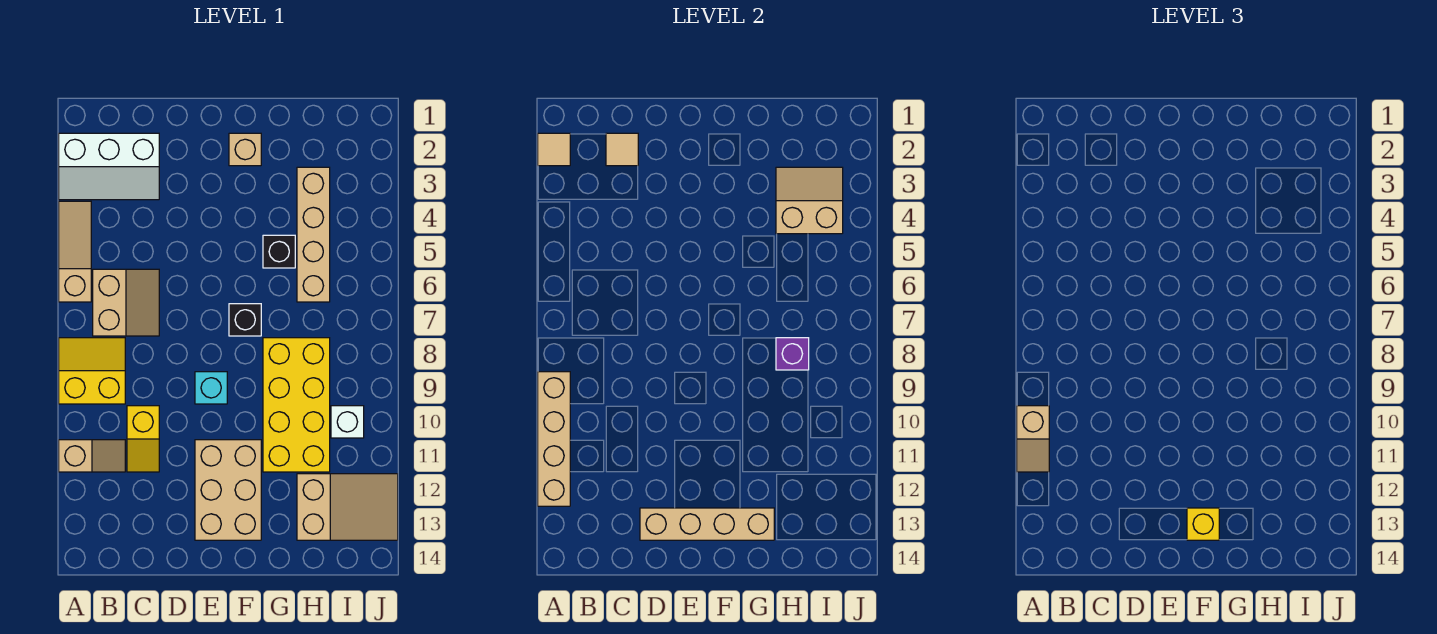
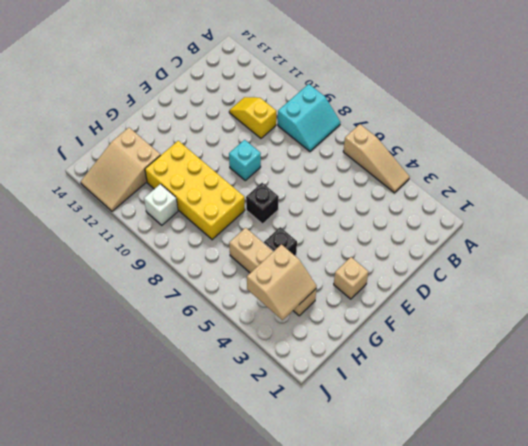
cyan 2x2 slope [278,84,340,151] -> yellow 2x2 slope [59,338,125,404]
none -> white 2x3 slope [59,133,159,200]
none -> tan 1x2 slope [59,440,125,472]
none -> tan 2x2 slope [93,269,159,336]

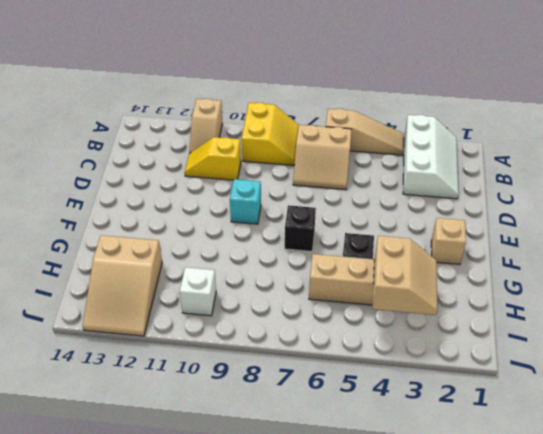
white 2x3 slope [403,115,459,199] -> white 2x3 slope turned to [59,133,159,200]
none -> tan 2x3 brick [195,440,261,540]
none -> yellow 2x4 brick [263,338,330,472]
none -> tan 1x1 tile [538,133,570,166]

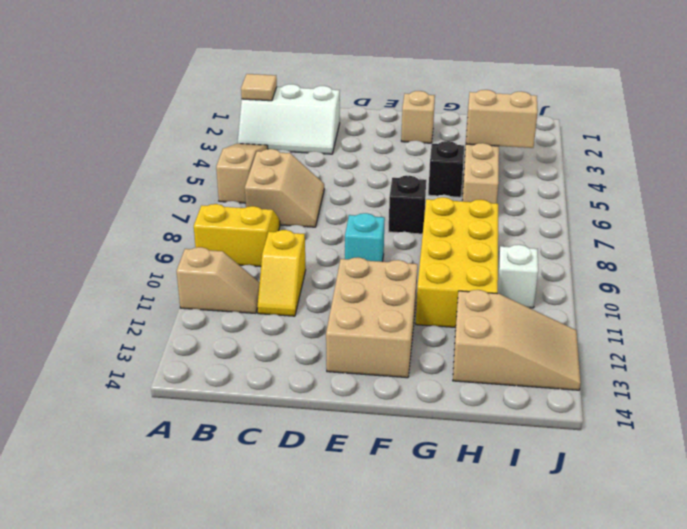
none -> tan 1x4 brick [538,372,570,506]
none -> tan 1x1 tile [606,133,638,166]
none -> tan 1x4 brick [640,508,774,540]

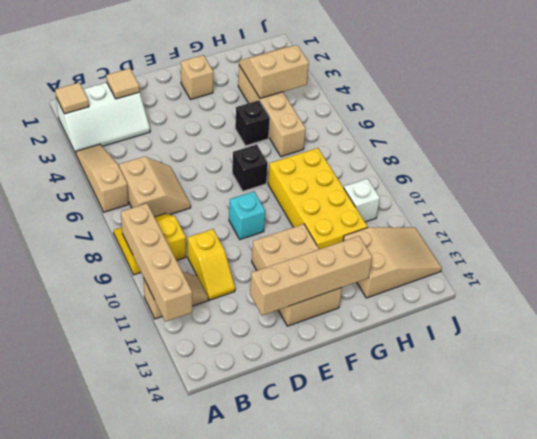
none -> purple 1x1 brick [776,338,809,370]
none -> tan 1x2 slope [1017,406,1049,472]
none -> yellow 1x1 brick [1187,508,1219,540]

